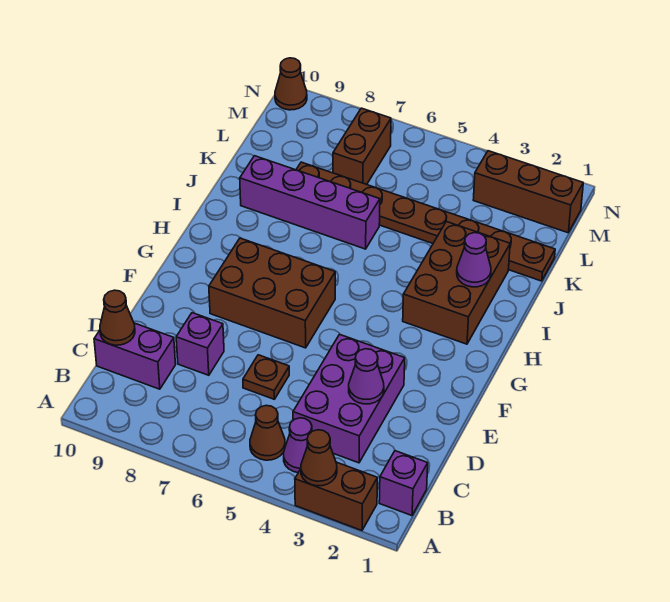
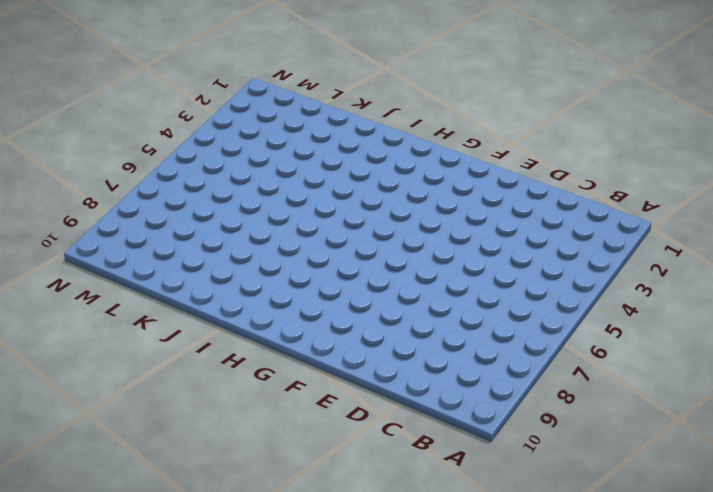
none -> brown 1x2 brick [295,462,377,530]
none -> purple 1x1 brick [379,451,428,516]
none -> purple 1x1 cone [284,418,312,472]

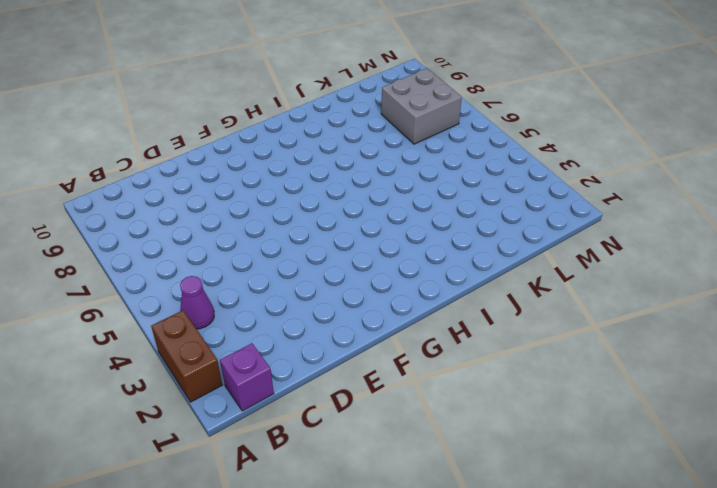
grey 2x2 brick [381,68,462,144] -> brown 1x2 brick [333,108,391,184]
none -> brown 1x1 cone [250,406,285,460]
none -> purple 2x3 brick [293,334,405,463]
none -> purple 1x2 brick [94,323,176,389]

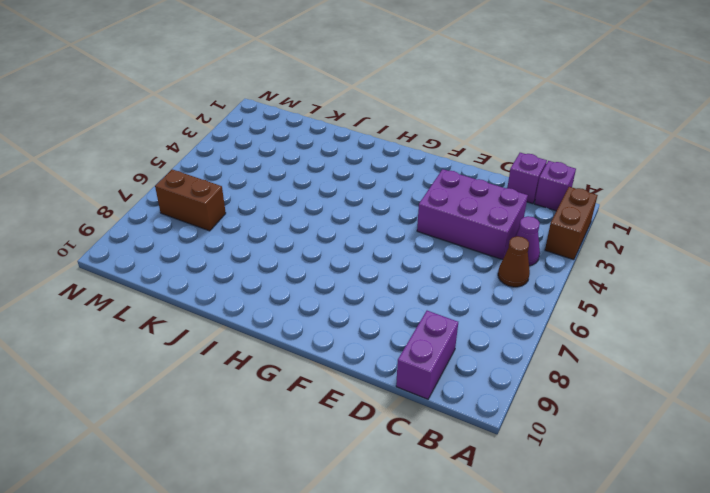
purple 1x1 brick [507,153,547,204] -> purple 1x1 brick moved to [176,313,224,375]
none -> brown 1x1 plate [243,355,289,399]
none -> brown 2x3 brick [209,238,335,348]
none -> brown 2x3 brick [403,222,510,344]

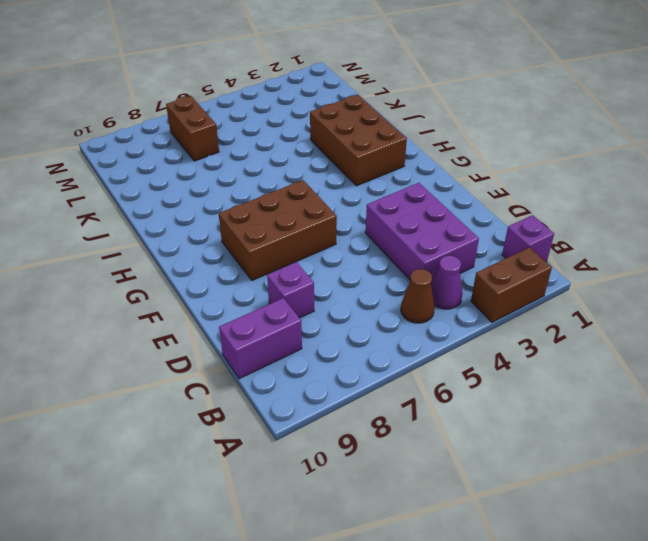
none -> brown 1x1 plate [243,355,289,399]
none -> purple 1x4 brick [240,156,380,249]
none -> brown 1x8 plate [296,162,555,281]

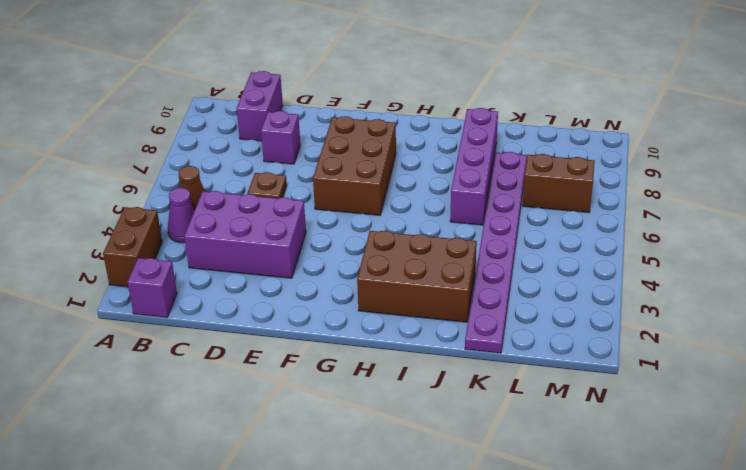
purple 1x8 plate [465,152,527,353] -> brown 1x8 plate [296,162,555,281]
none -> brown 1x3 brick [473,151,583,233]
none -> brown 1x1 cone [275,58,307,110]
none -> brown 1x1 cone [301,430,337,486]

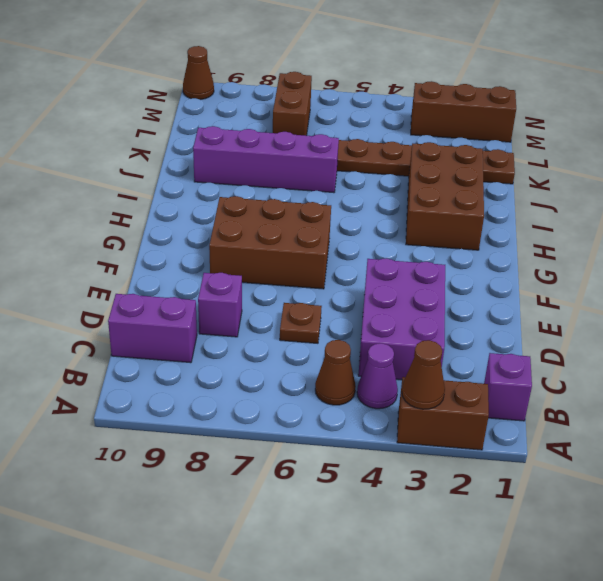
none -> brown 1x1 cone [100,290,135,345]
none -> purple 1x1 cone [349,349,384,404]
none -> purple 1x1 cone [457,233,491,287]

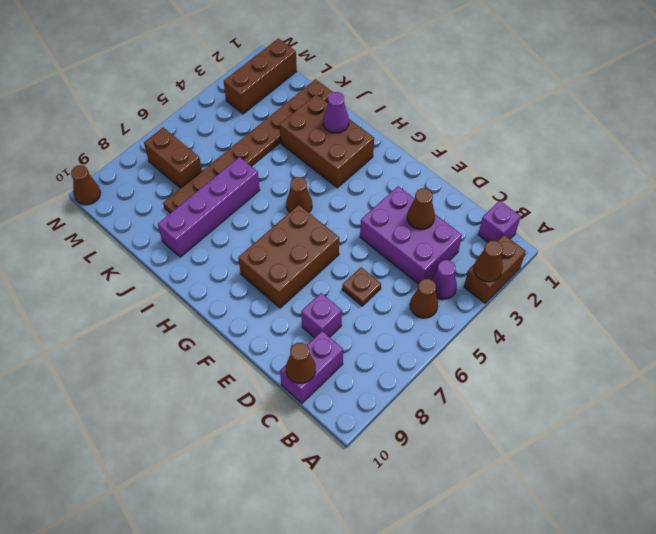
brown 1x1 cone [407,188,435,230] -> purple 1x1 cone [349,349,384,404]
brown 1x1 cone [286,177,312,213] -> none

